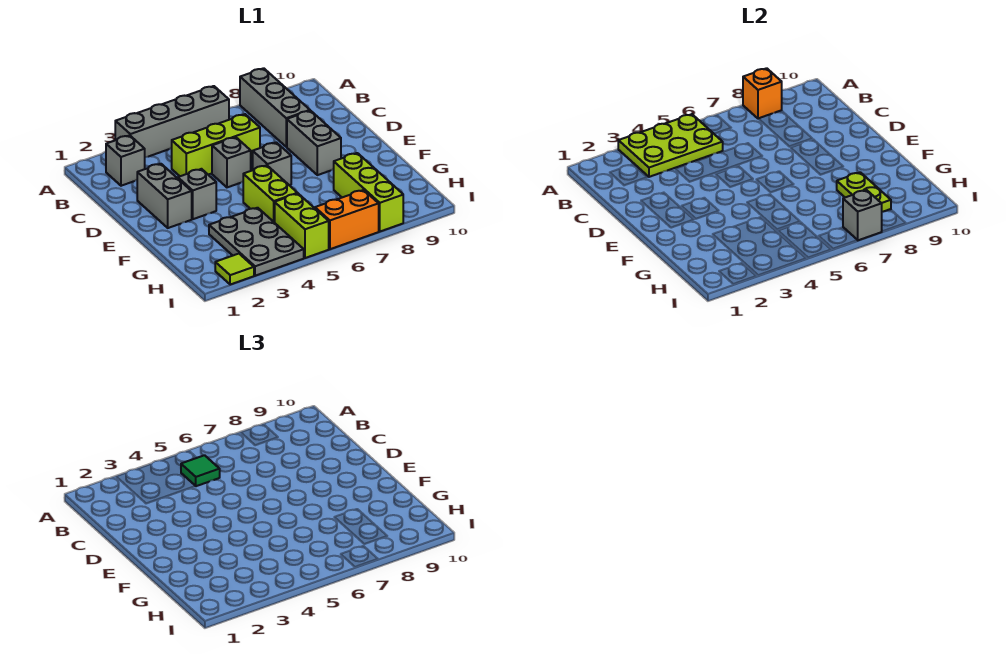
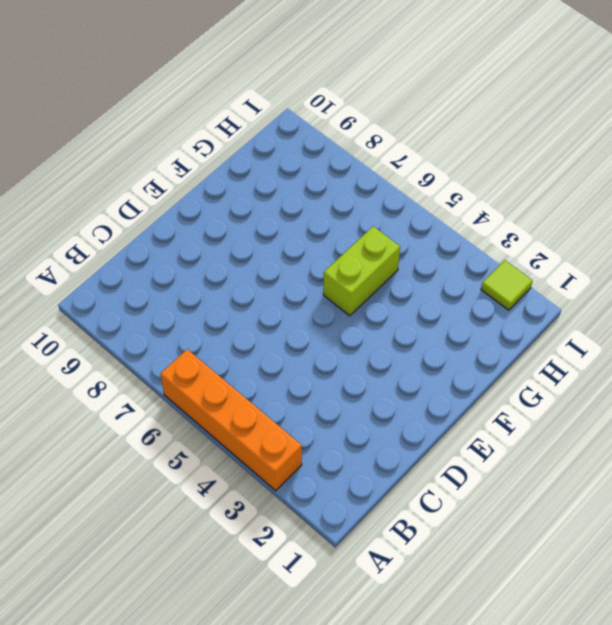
orange 1x4 brick [160,349,302,491] -> grey 1x4 brick [115,86,229,157]
none -> grey 1x3 brick [240,68,310,147]
none -> grey 1x1 brick [106,135,145,186]
none -> lime 1x3 brick [172,114,260,176]

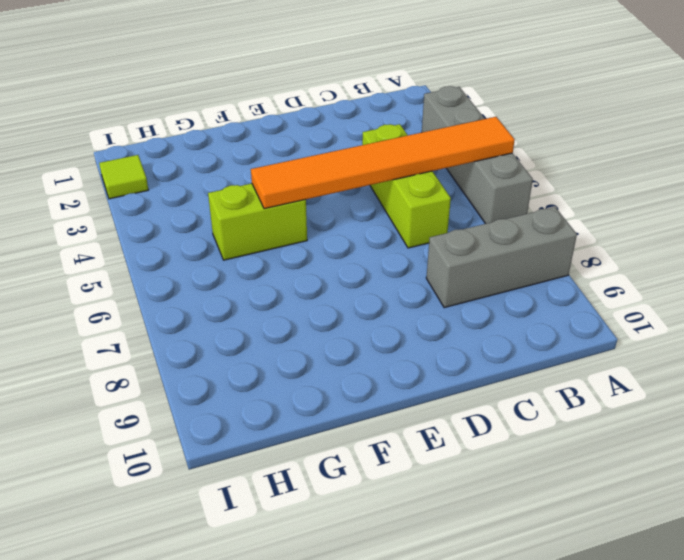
orange 1x6 tile [251,117,515,209] -> lime 2x3 plate [618,114,723,177]
none -> grey 1x1 brick [106,135,145,186]
none -> grey 1x2 brick [137,164,192,228]
none -> grey 1x1 brick [212,137,251,187]

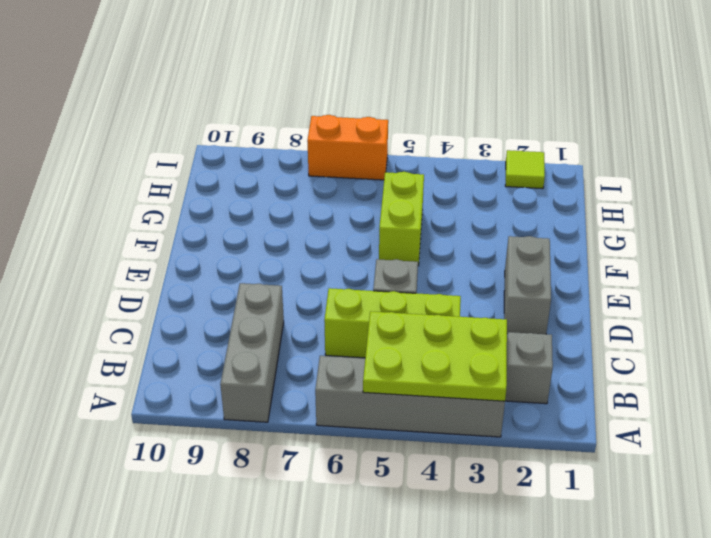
none -> grey 1x2 brick [287,111,341,175]
none -> grey 1x1 brick [178,169,216,219]
none -> grey 1x1 brick [253,142,291,185]

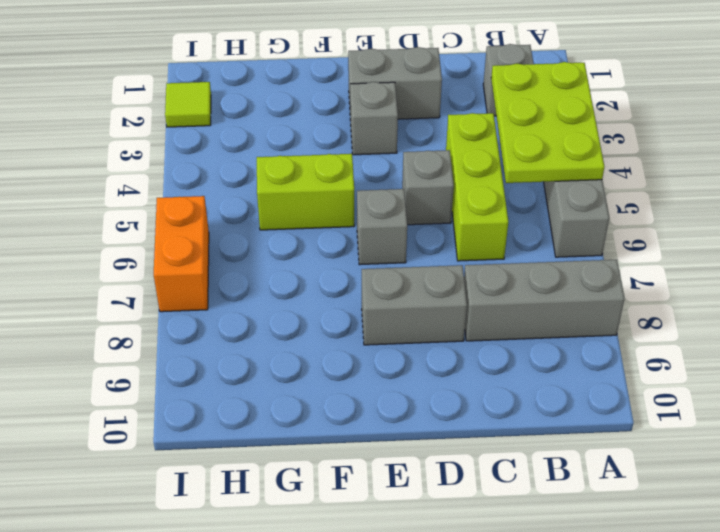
none -> grey 2x3 plate [209,208,304,276]
none -> lime 1x3 brick [334,153,403,231]
none -> lime 1x2 brick [275,194,329,258]

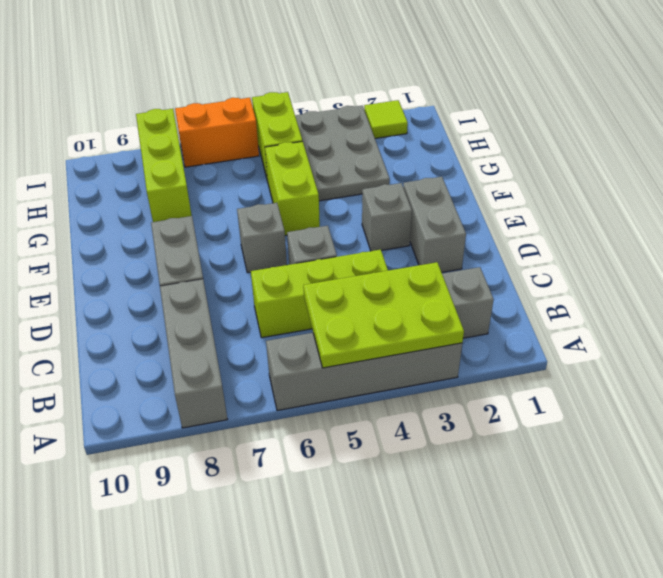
none -> orange 1x1 brick [743,68,782,119]
none -> lime 1x2 plate [837,172,891,212]
none -> grey 1x1 brick [843,190,882,240]

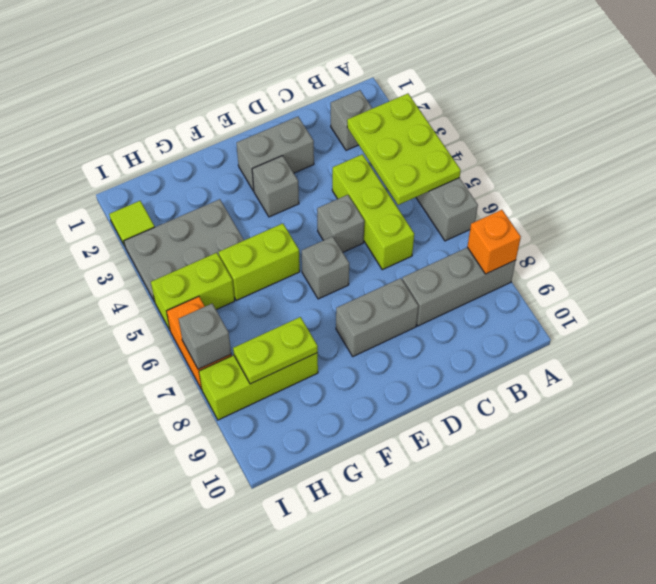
none -> green 1x1 tile [181,455,220,486]

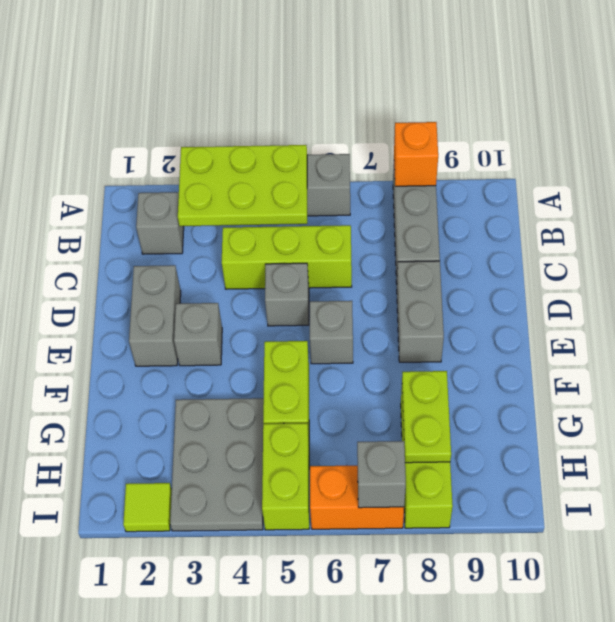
none -> green 1x1 tile [181,455,220,486]

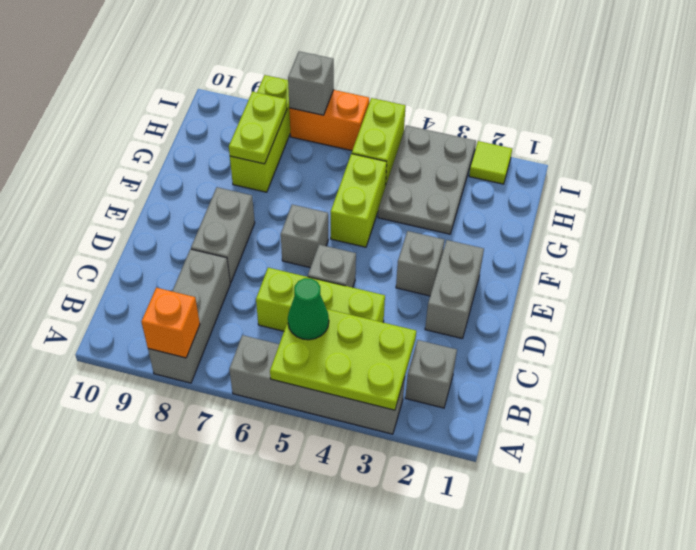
green 1x1 cone [288,278,329,340] -> green 1x1 tile [181,455,220,486]

